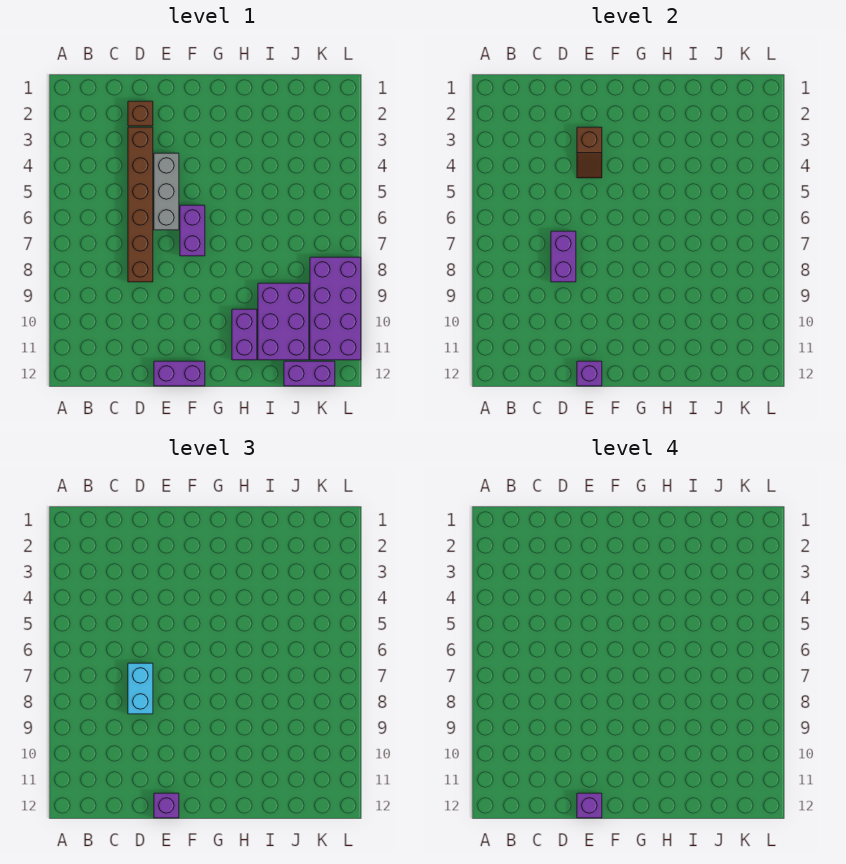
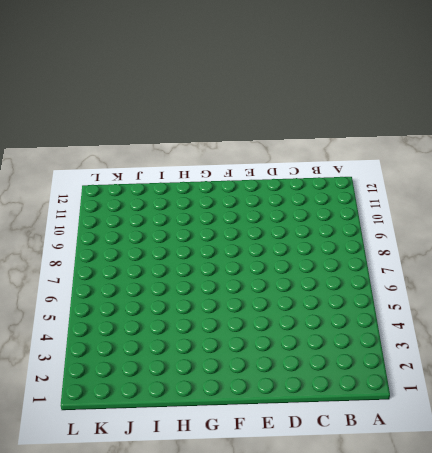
none -> brown 1x1 brick [128,101,153,126]
none -> brown 1x6 brick [128,127,153,282]
none -> grey 1x3 brick [154,153,179,230]

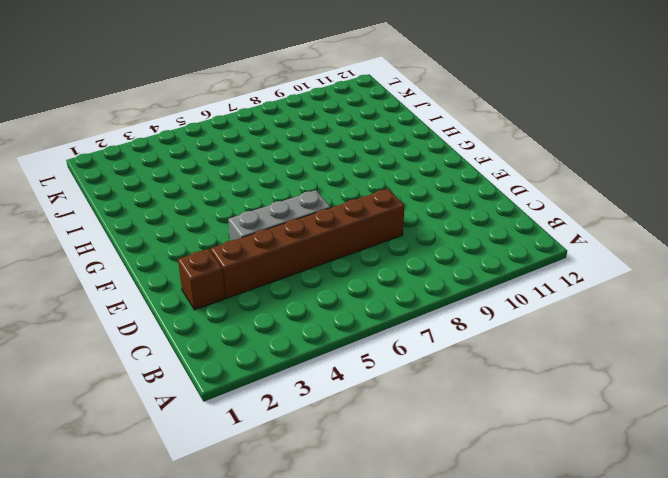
none -> purple 1x2 brick [154,361,205,386]
none -> purple 1x2 brick [180,205,205,256]
none -> purple 1x2 brick [232,309,257,360]

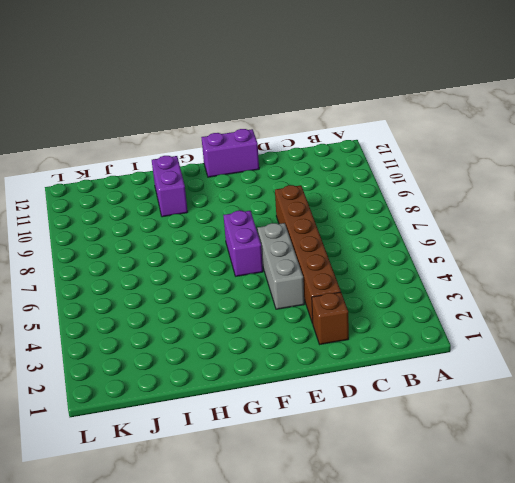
none -> purple 2x3 brick [258,283,309,360]
none -> purple 1x2 brick [284,361,335,386]
none -> purple 2x4 brick [310,257,361,360]

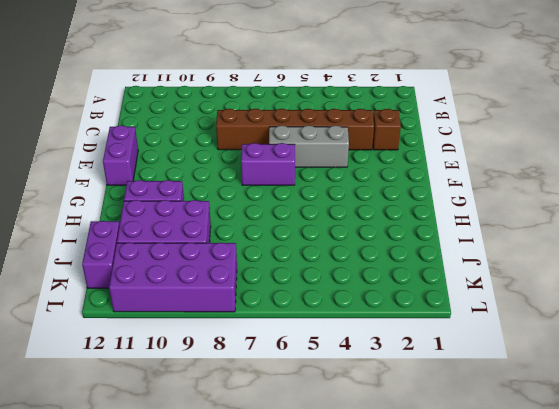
none -> purple 1x2 brick [551,231,576,282]
none -> brown 1x2 slope [577,127,602,178]
none -> purple 1x1 brick [577,361,602,386]

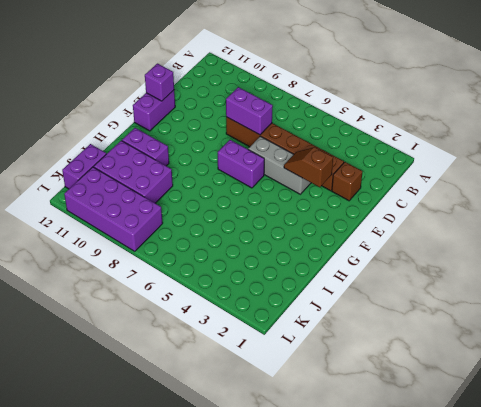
none -> cyan 1x2 brick [128,663,153,714]
none -> purple 1x1 brick [154,793,179,818]
none -> purple 1x1 brick [577,793,602,818]

